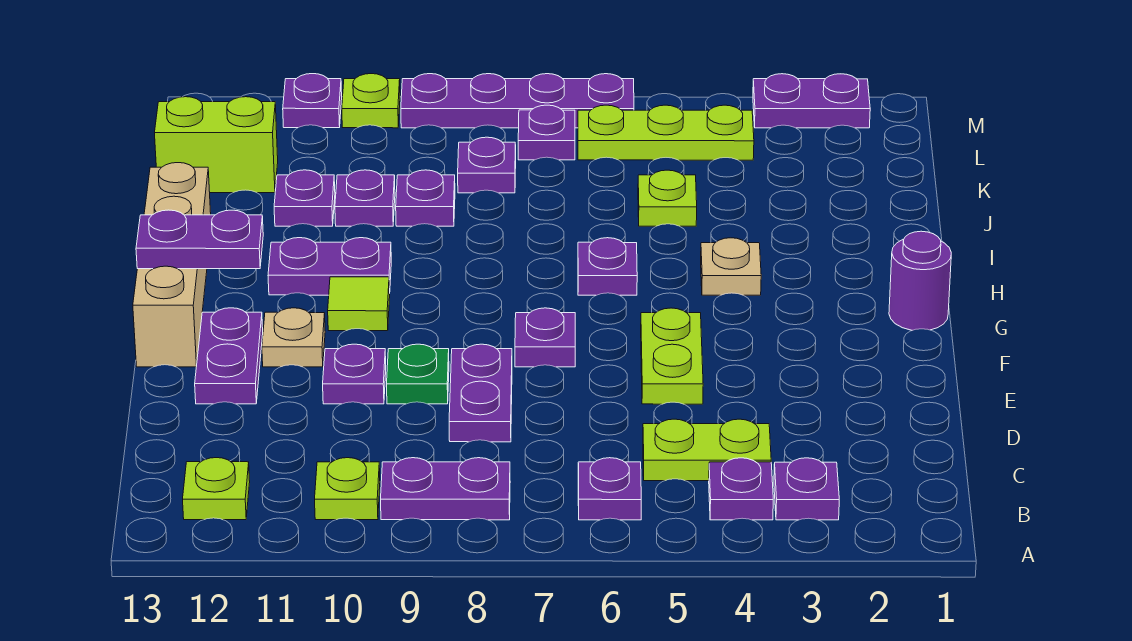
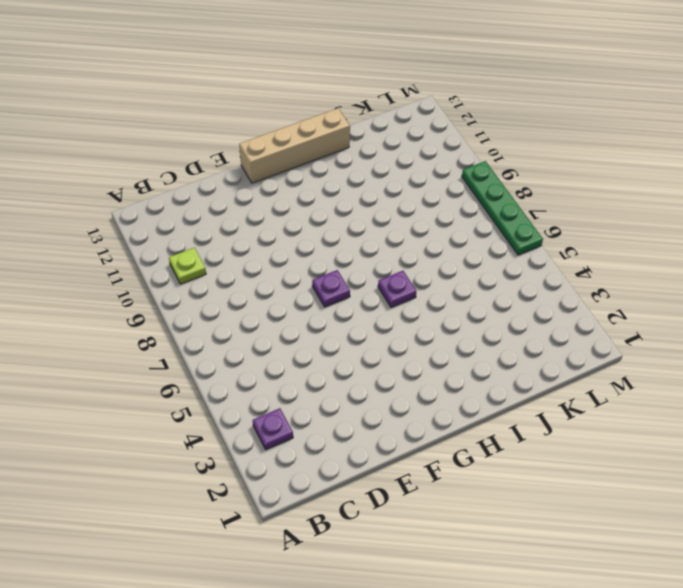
green 1x4 plate [462,161,543,255] -> purple 1x4 plate [401,74,634,128]
none -> purple 1x1 plate [709,458,773,520]
none -> purple 1x1 plate [578,458,641,520]
none -> purple 1x2 plate [381,458,510,520]
none -> lime 1x1 plate [183,458,250,520]

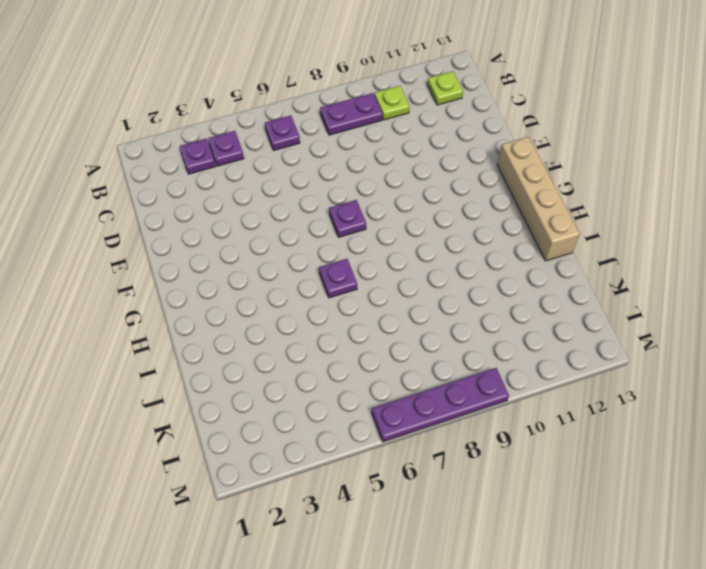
none -> lime 1x2 plate [643,419,771,481]
none -> purple 1x2 plate [449,344,512,442]
none -> lime 1x2 plate [641,308,703,404]
none -> green 1x1 plate [387,344,449,404]

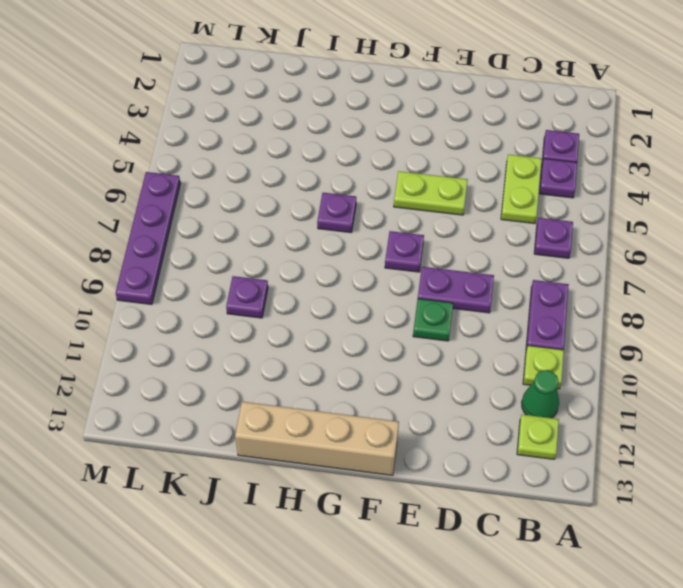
green 1x1 cone [522,370,559,418] -> none
none -> purple 1x1 plate [323,344,386,404]
none -> purple 1x2 plate [195,308,263,404]
none -> tan 1x1 plate [262,308,325,367]
none -> purple 1x1 round brick [889,231,951,330]

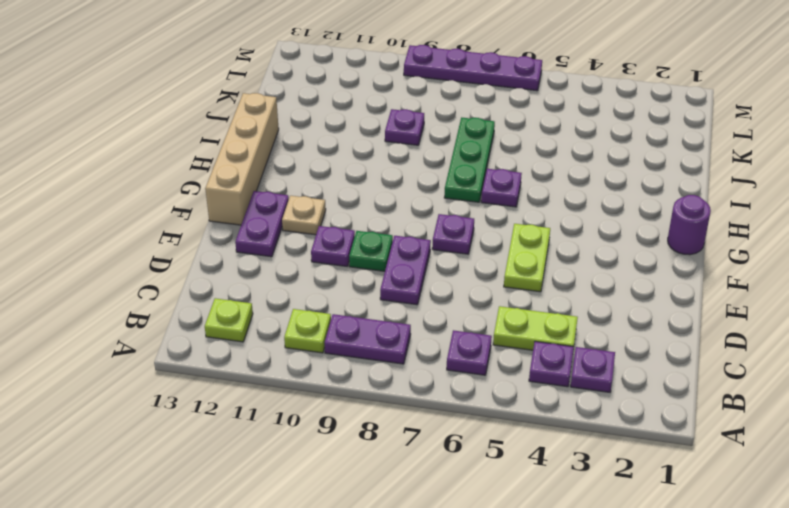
green 1x3 plate [444,117,495,202] -> none
none -> lime 1x1 tile [328,277,390,331]
none -> tan 1x1 plate [701,238,761,295]
none -> purple 1x2 plate [268,238,391,295]
none -> lime 1x1 plate [638,170,697,226]

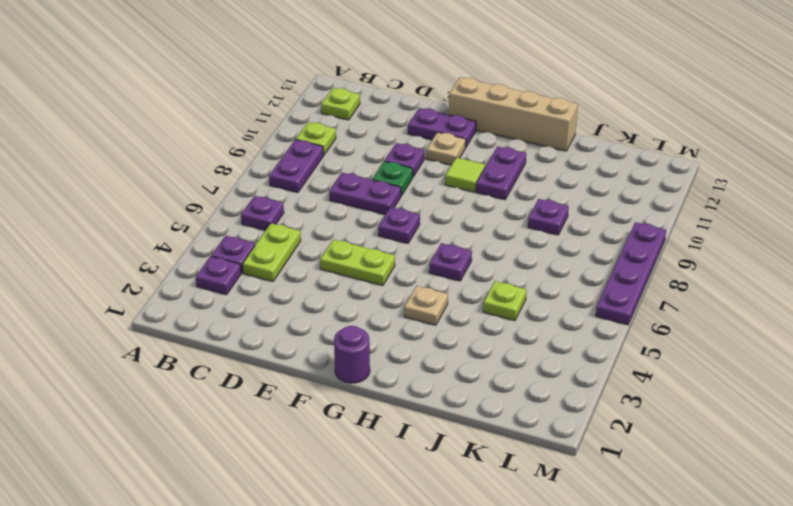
none -> purple 1x1 plate [335,170,395,226]
none -> purple 1x1 plate [274,170,335,226]
none -> purple 1x1 plate [458,137,516,193]
none -> lime 1x2 brick [155,97,278,193]

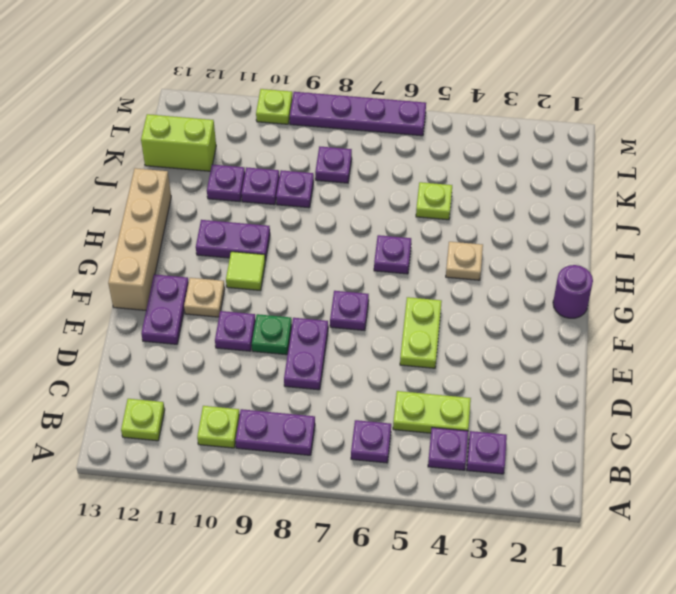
none -> lime 1x3 plate [578,105,754,160]
none -> purple 1x1 plate [518,105,575,160]
none -> purple 1x2 plate [753,74,870,128]
none -> purple 1x1 plate [283,74,342,128]

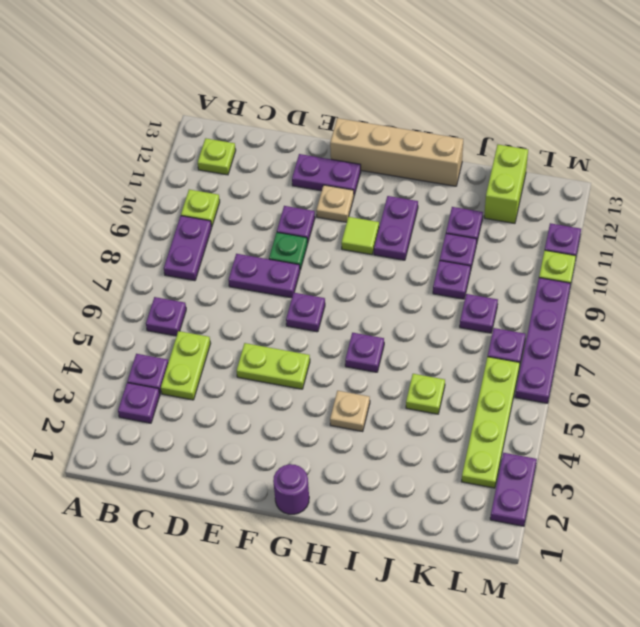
lime 1x4 plate [462,357,520,488] -> lime 1x3 plate [578,105,754,160]
none -> purple 1x2 plate [136,210,263,269]

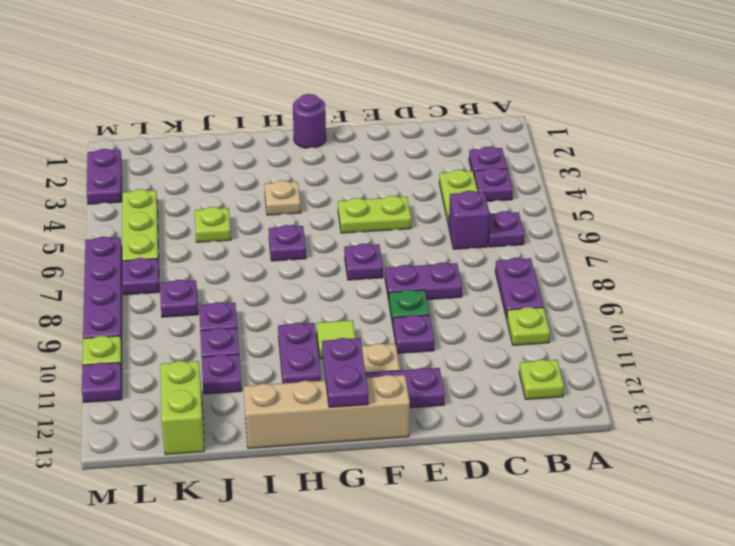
purple 1x1 brick [448,191,490,249] -> none

